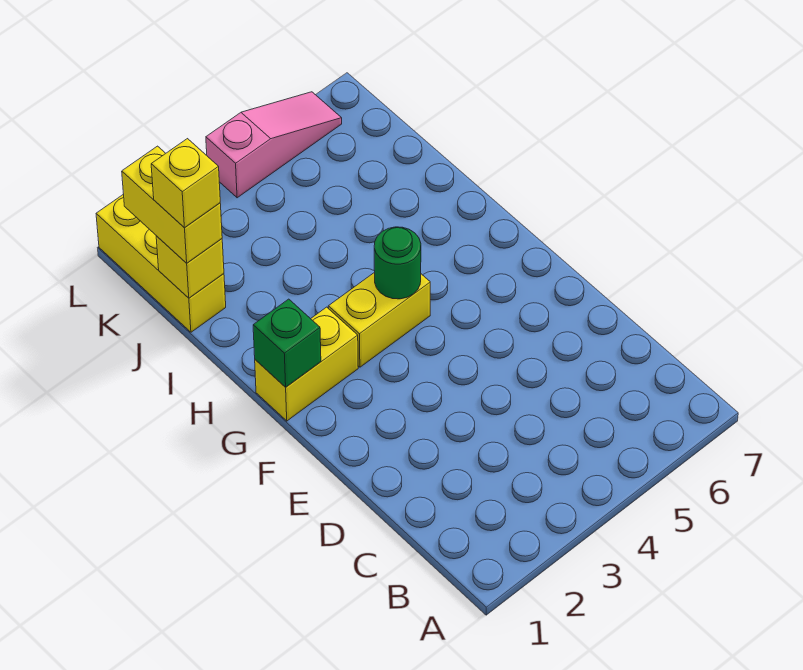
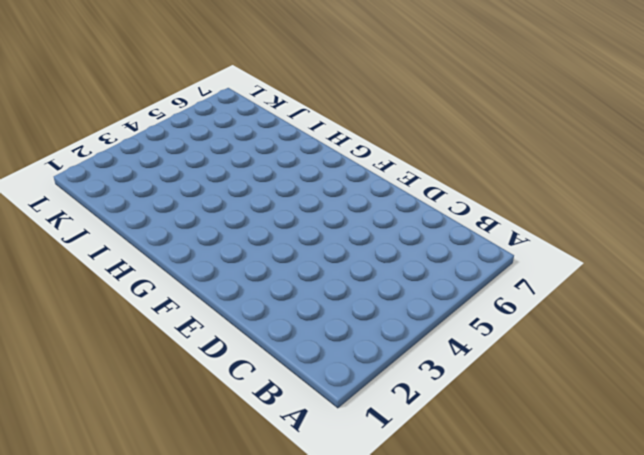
none -> yellow 1x2 brick [255,307,358,421]
none -> yellow 1x2 brick [328,272,430,367]

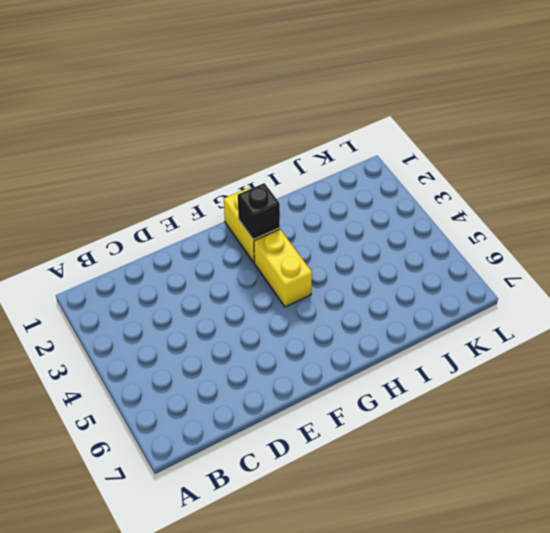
black 1x1 brick [238,183,280,240] -> none
none -> yellow 1x3 brick [96,194,226,332]
none -> pink 1x3 slope [206,92,342,198]

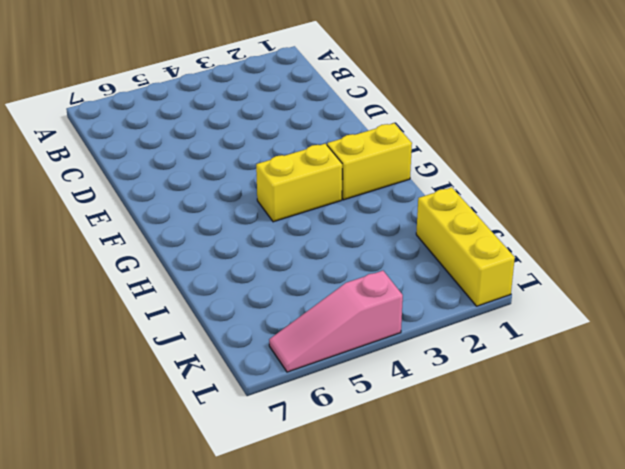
none -> green 1x1 brick [253,299,321,387]
none -> green 1x1 round brick [374,227,421,299]

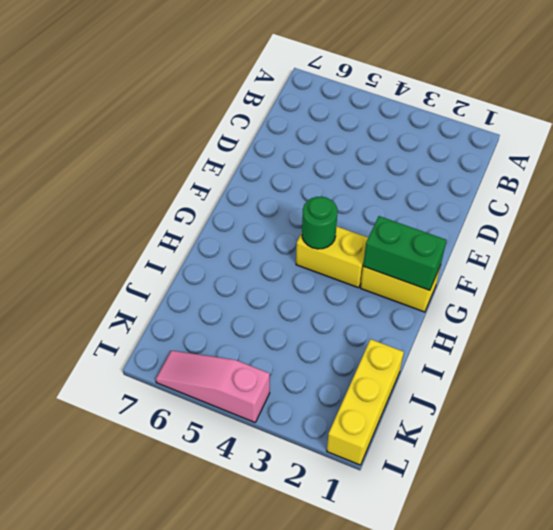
green 1x2 brick [363,216,447,290] -> green 1x1 brick [253,299,321,387]
none -> yellow 1x1 brick [156,236,224,298]
none -> yellow 1x2 brick [122,146,222,263]

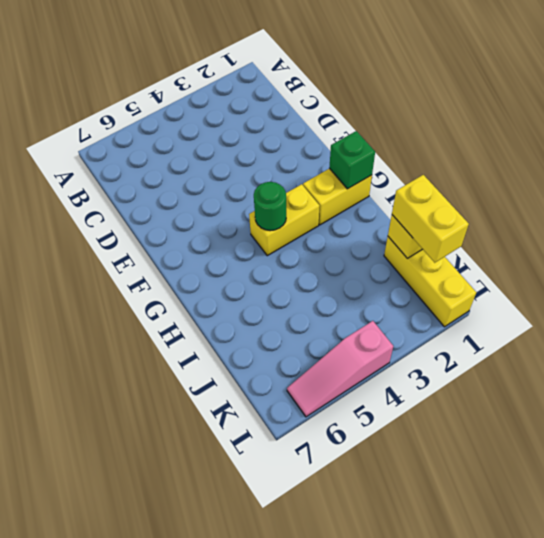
none -> yellow 1x1 brick [151,139,220,228]

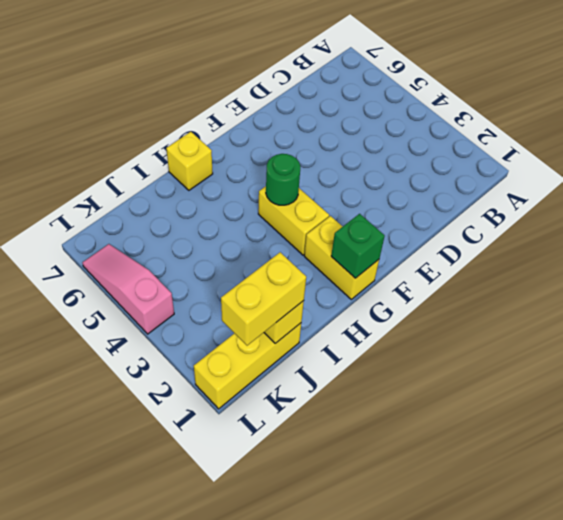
yellow 1x1 brick [166,132,213,190] -> yellow 1x1 brick moved to [151,139,220,228]

